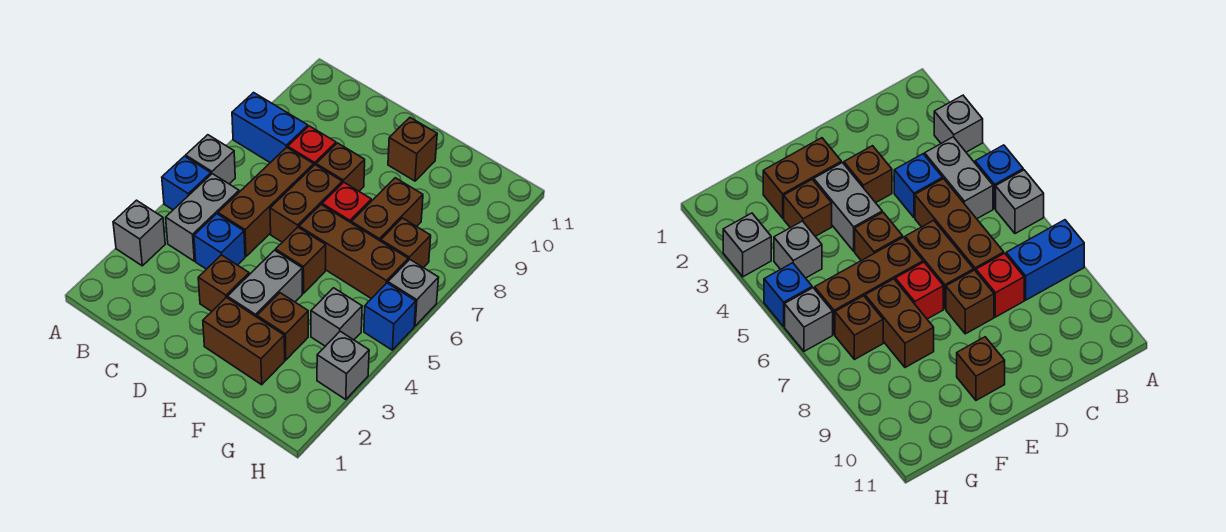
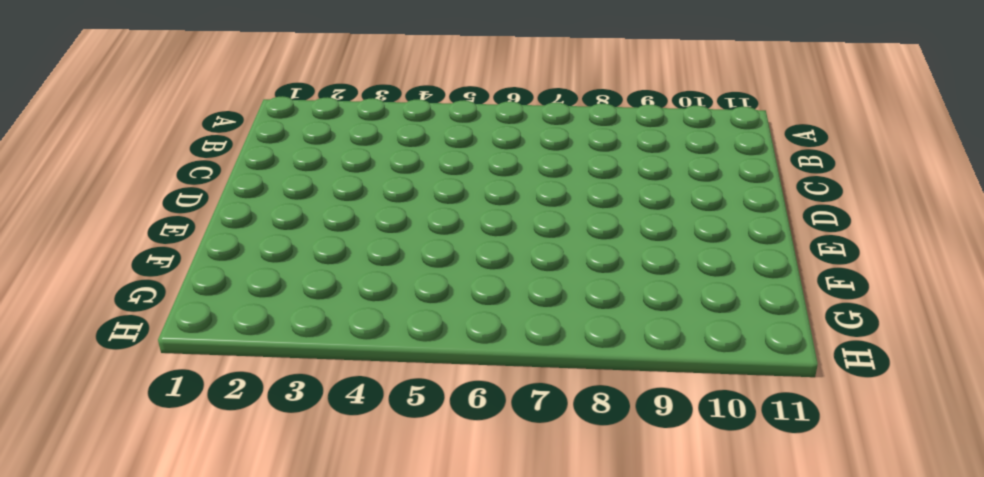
none -> grey 1x1 brick [113,200,165,266]
none -> blue 1x1 brick [162,156,211,210]
none -> grey 1x1 brick [186,135,235,184]

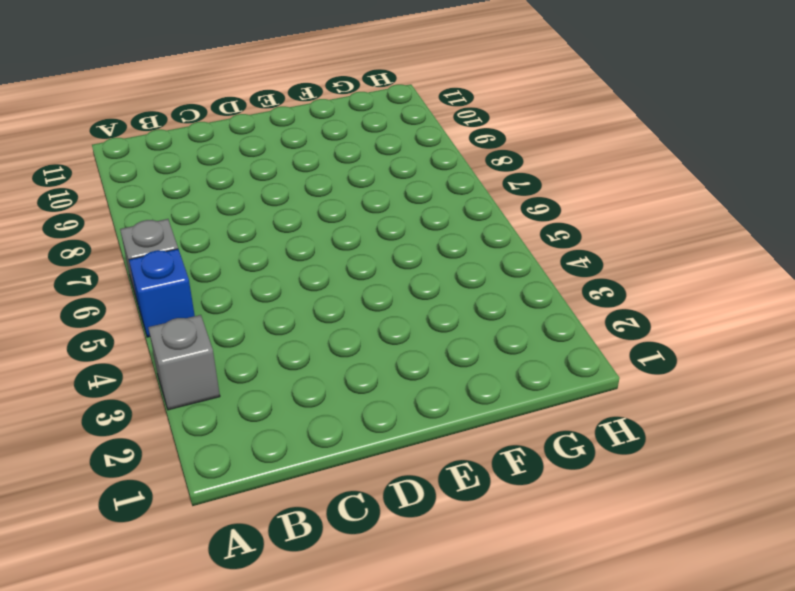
none -> blue 1x2 brick [232,93,308,163]
none -> grey 1x2 brick [166,174,239,261]
none -> blue 1x1 brick [194,214,245,269]

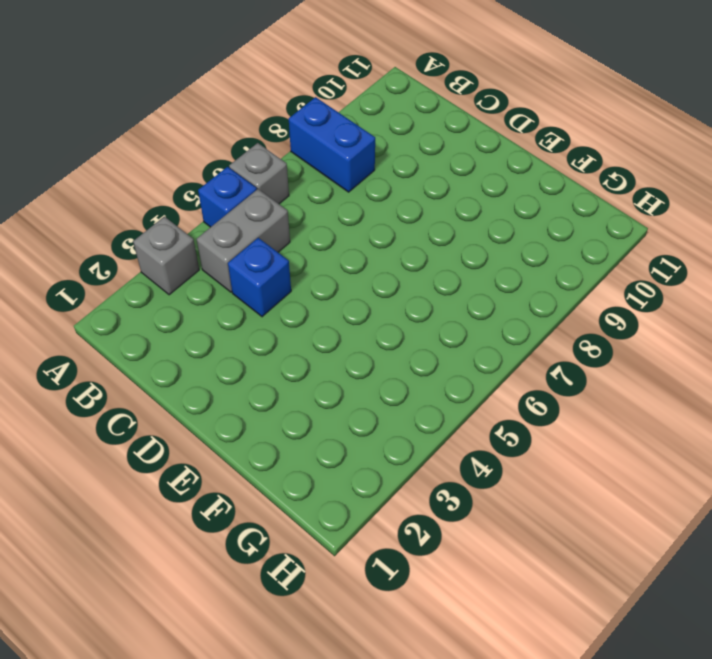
none -> brown 1x3 brick [218,147,314,256]
none -> red 1x1 brick [288,126,336,165]
none -> brown 1x1 brick [198,255,249,311]

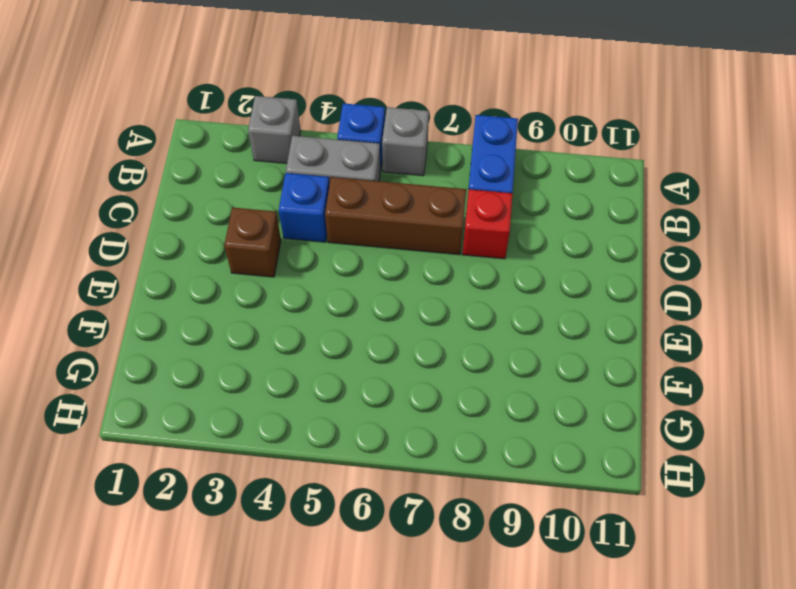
none -> brown 1x2 brick [270,165,342,242]
none -> brown 1x1 brick [316,143,365,191]
none -> brown 1x2 brick [203,298,285,385]

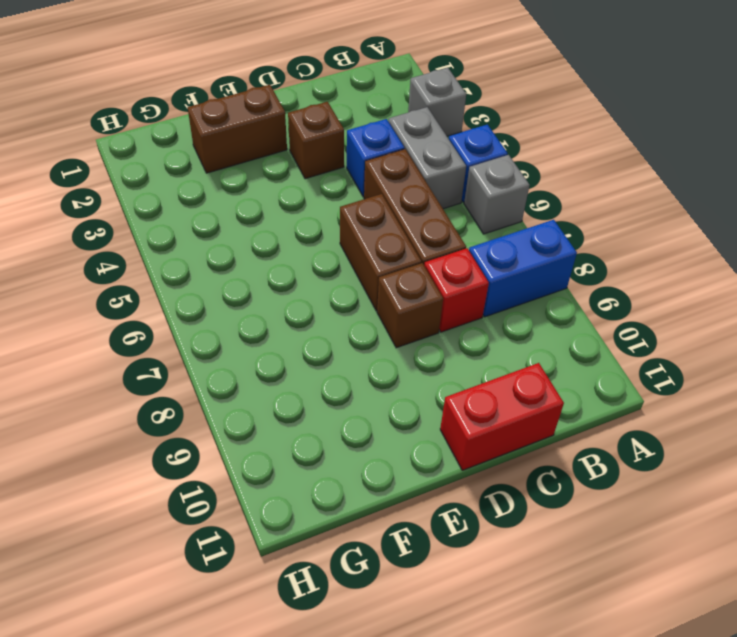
red 1x2 brick [440,363,564,470] -> none
none -> grey 1x2 brick [227,250,302,317]
none -> brown 1x1 brick [276,227,326,293]
none -> brown 1x3 brick [299,205,408,299]

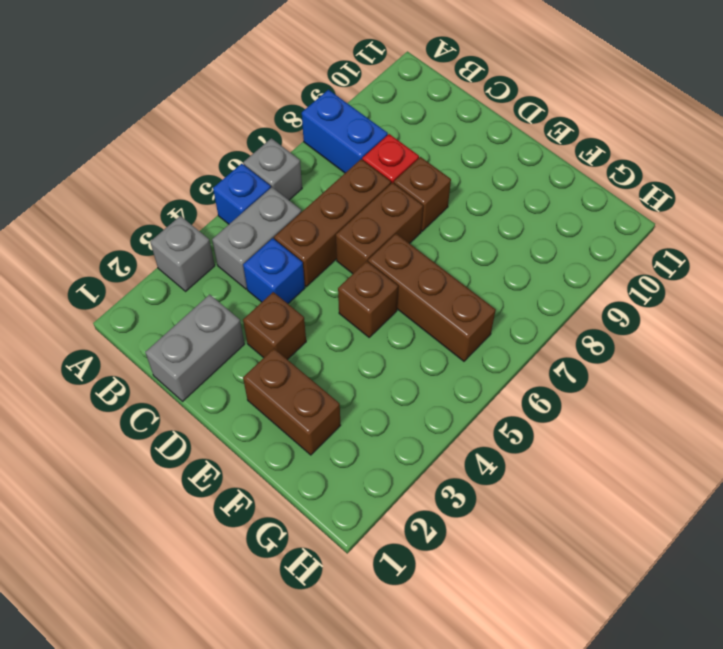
grey 1x2 brick [145,295,244,401] -> grey 1x2 brick moved to [227,250,302,317]
none -> red 1x1 brick [322,182,371,223]
none -> brown 1x1 brick [388,118,437,181]
none -> brown 1x1 brick [257,293,308,360]

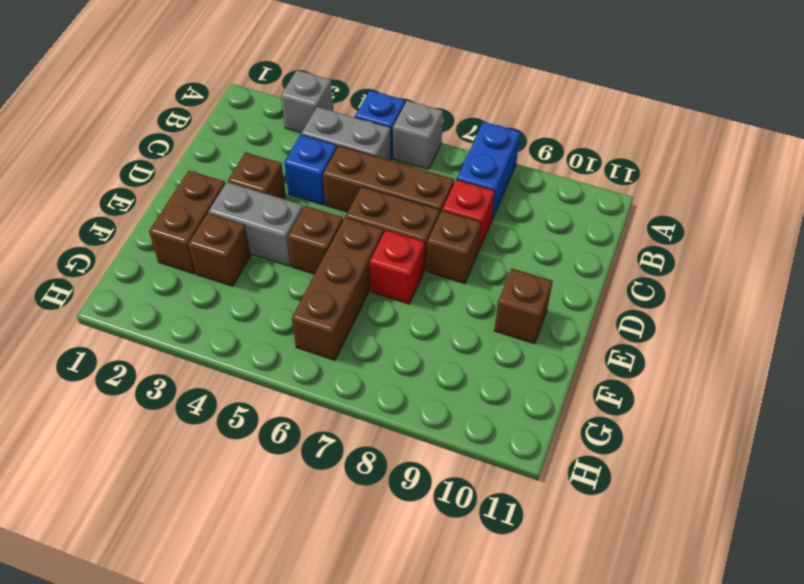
none -> brown 1x2 brick [351,178,423,241]
none -> grey 1x1 brick [311,288,362,346]
none -> brown 1x1 brick [381,218,431,268]

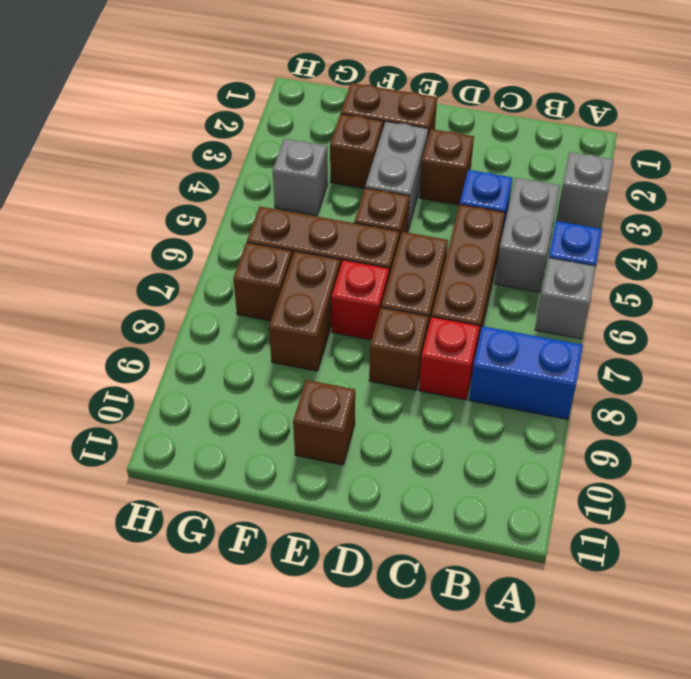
none -> grey 1x1 brick [317,331,369,400]
none -> blue 1x1 brick [364,283,416,350]
none -> grey 1x1 brick [388,259,439,326]

